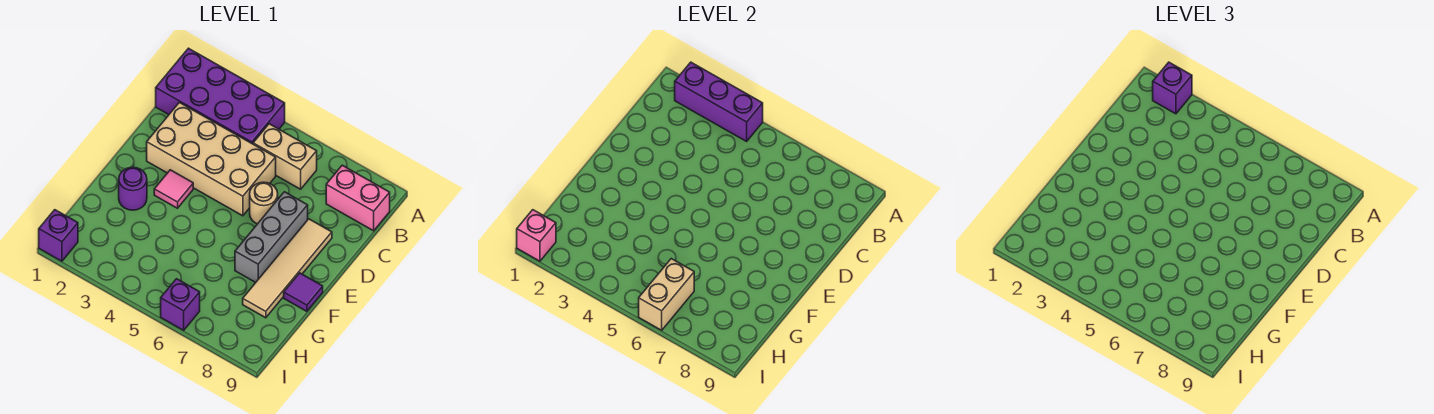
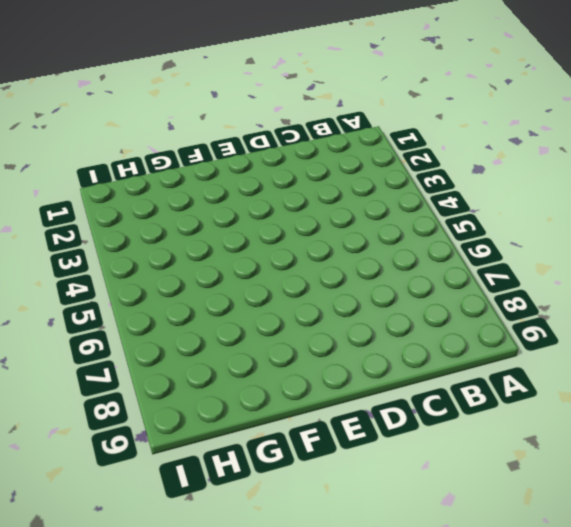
none -> purple 2x4 brick [156,48,285,144]
none -> tan 1x2 brick [253,124,317,189]
none -> pink 1x2 brick [326,165,390,231]

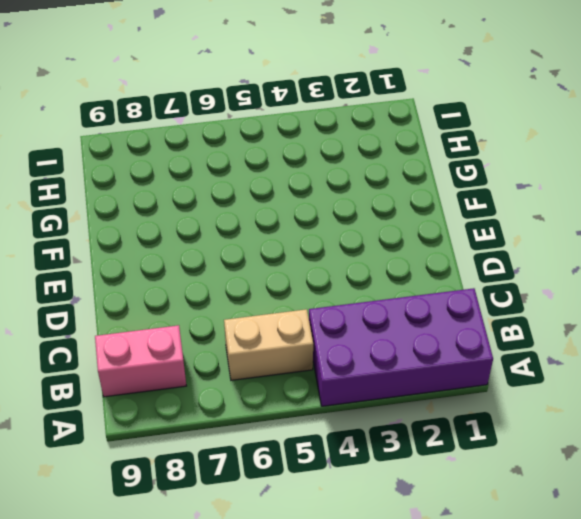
none -> tan 2x4 brick [147,102,276,216]
none -> tan 1x1 round brick [250,182,278,224]
none -> grey 1x3 brick [235,192,308,282]

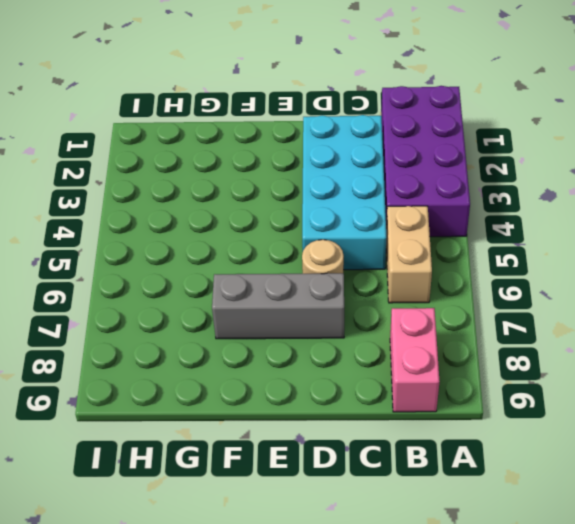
cyan 2x4 brick [302,115,386,270] -> tan 2x4 brick [147,102,276,216]
none -> tan 1x4 tile [243,219,332,318]
none -> pink 1x1 tile [154,170,193,208]
none -> purple 1x1 round brick [119,167,147,210]

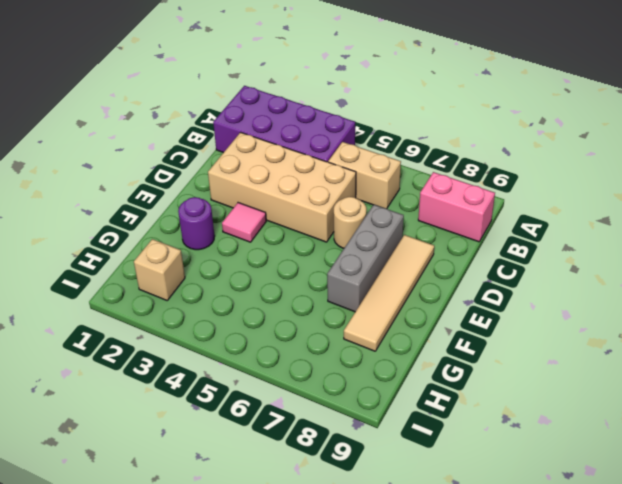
tan 1x1 brick [134,239,185,300] -> none
none -> purple 1x1 tile [284,273,323,311]
none -> purple 1x1 brick [39,210,78,261]
none -> purple 1x1 brick [161,279,200,330]

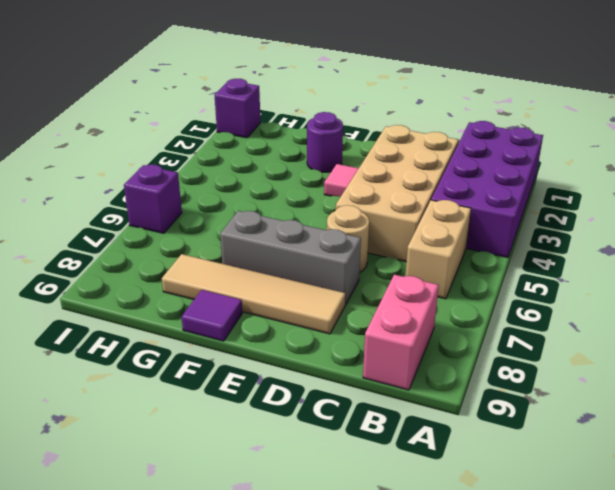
none -> purple 1x3 brick [675,62,763,141]
none -> tan 1x2 brick [639,259,694,330]
none -> pink 1x1 brick [517,210,556,261]

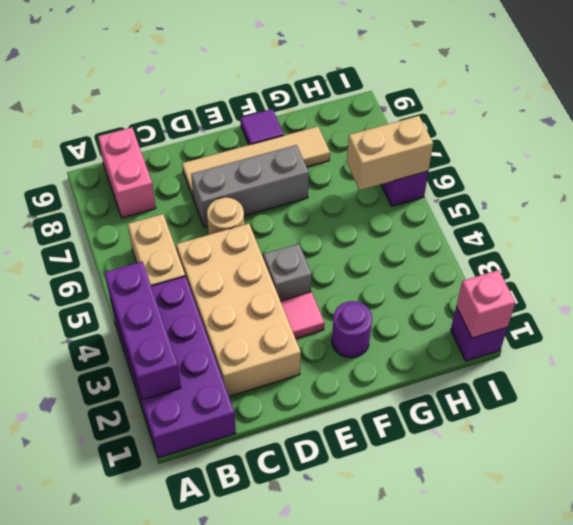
grey 1x1 brick [263,244,312,301] -> none
none -> purple 1x1 brick [1153,62,1192,114]

